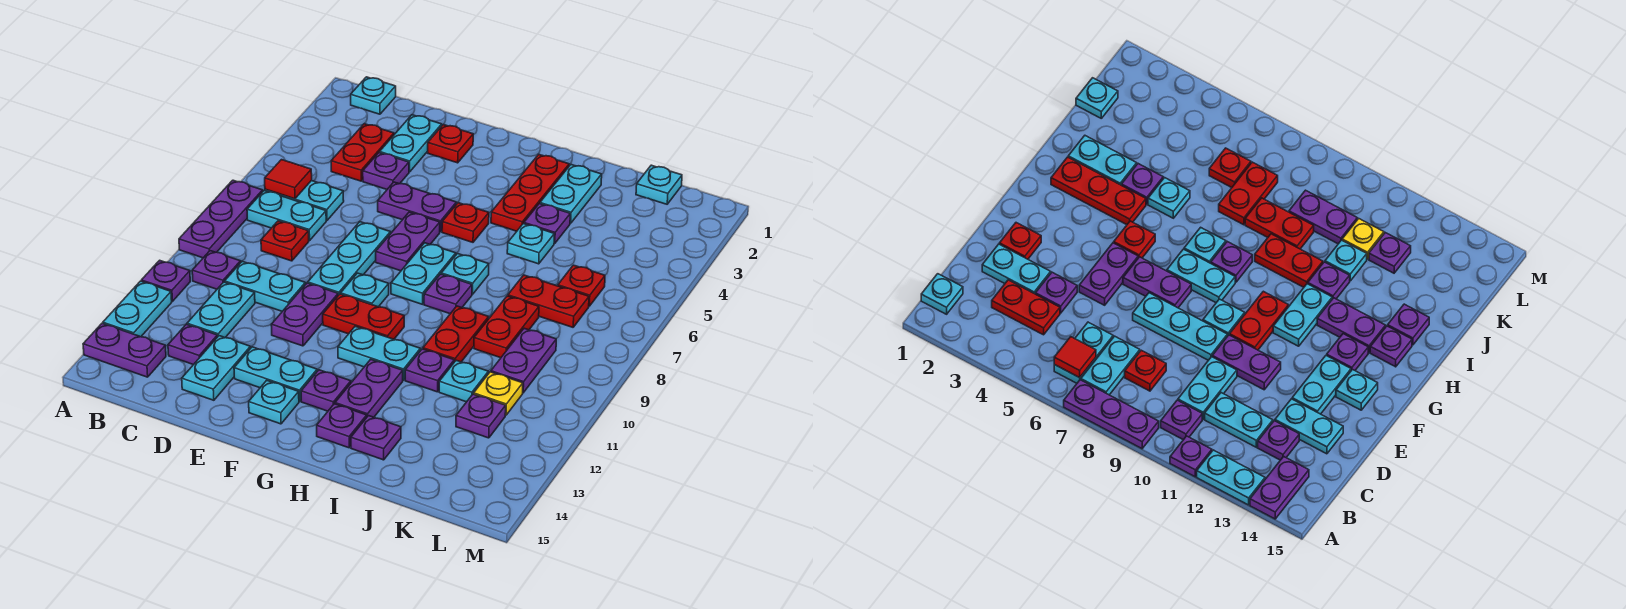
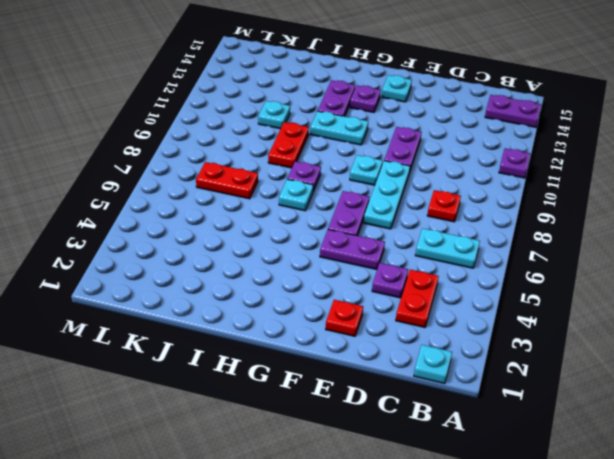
none -> purple 1x3 plate [179,180,263,258]
none -> cyan 1x2 plate [103,281,172,337]
none -> cyan 1x2 plate [247,190,326,241]
none -> purple 1x1 plate [192,251,241,289]

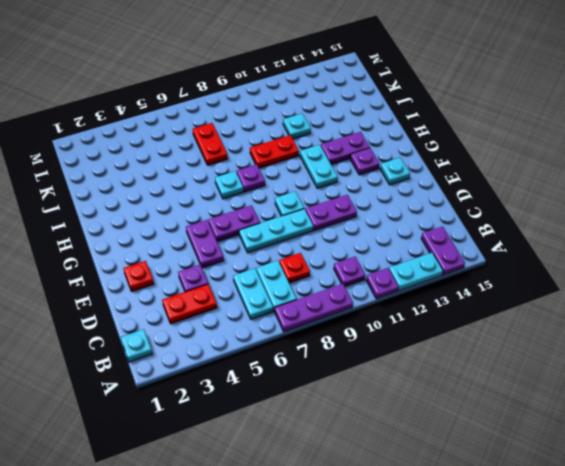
none -> cyan 1x2 plate [225,261,305,311]
none -> cyan 1x2 plate [187,282,255,337]
none -> purple 1x1 plate [168,324,217,365]
none -> cyan 1x2 plate [380,115,442,172]

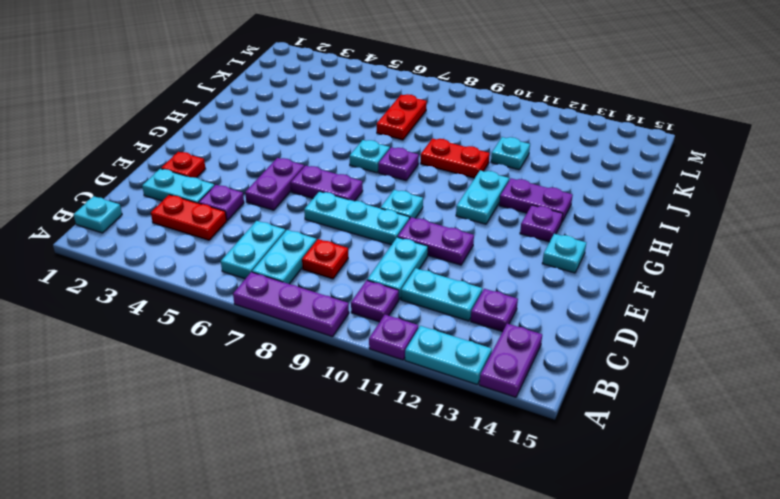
none -> cyan 1x2 plate [182,336,250,400]
none -> cyan 1x2 plate [234,347,317,401]
none -> red 1x2 plate [323,294,404,339]
none -> red 1x1 plate [442,203,489,242]

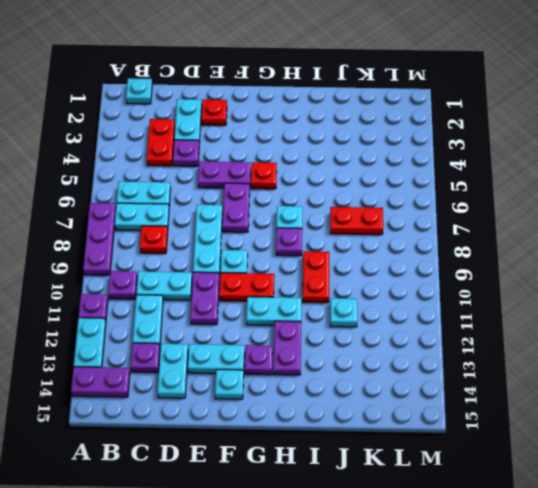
none -> cyan 1x2 plate [391,243,456,304]
none -> red 1x3 plate [491,154,569,231]
none -> purple 1x1 plate [317,404,367,448]
none -> cyan 1x2 plate [540,165,602,223]

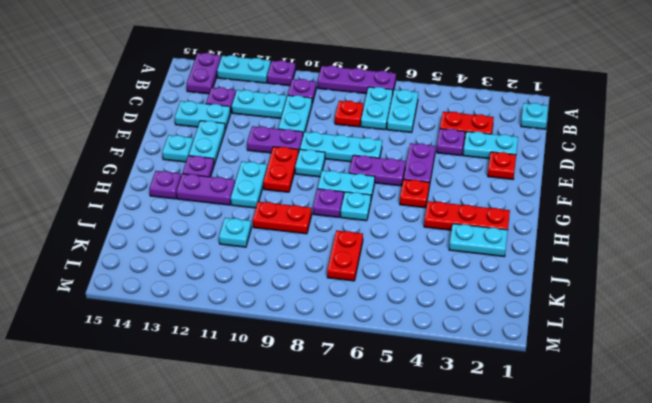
none -> purple 1x1 plate [524,204,570,243]
none -> cyan 1x1 plate [507,224,554,264]
none -> purple 1x1 plate [405,349,454,392]
none -> purple 1x1 plate [351,416,401,460]

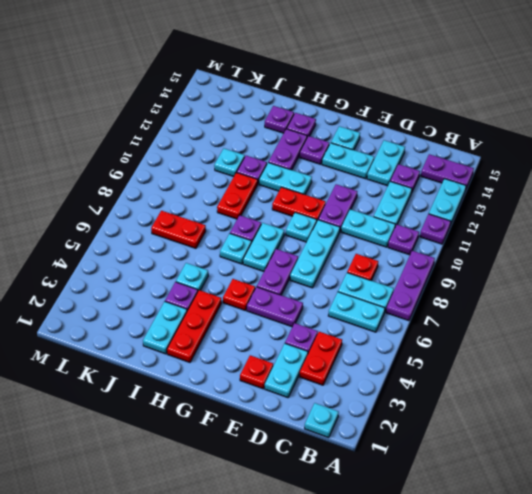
none -> red 1x2 plate [474,296,539,358]
none -> cyan 1x1 plate [636,165,682,204]
none -> red 1x1 plate [558,265,605,306]
none -> purple 1x2 plate [491,328,556,393]

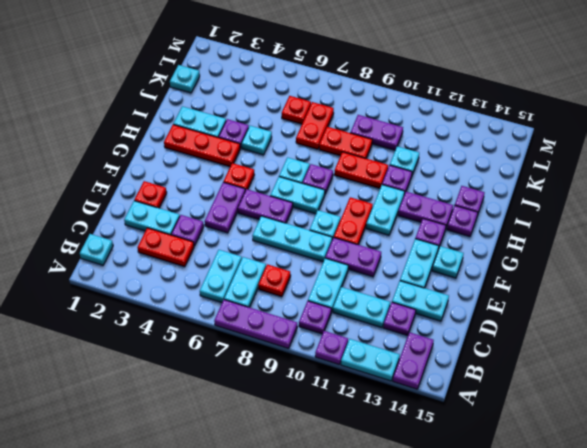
none -> yellow 1x1 plate [474,372,523,415]
none -> purple 1x1 plate [456,394,506,438]
none -> red 1x1 tile [265,160,312,199]

